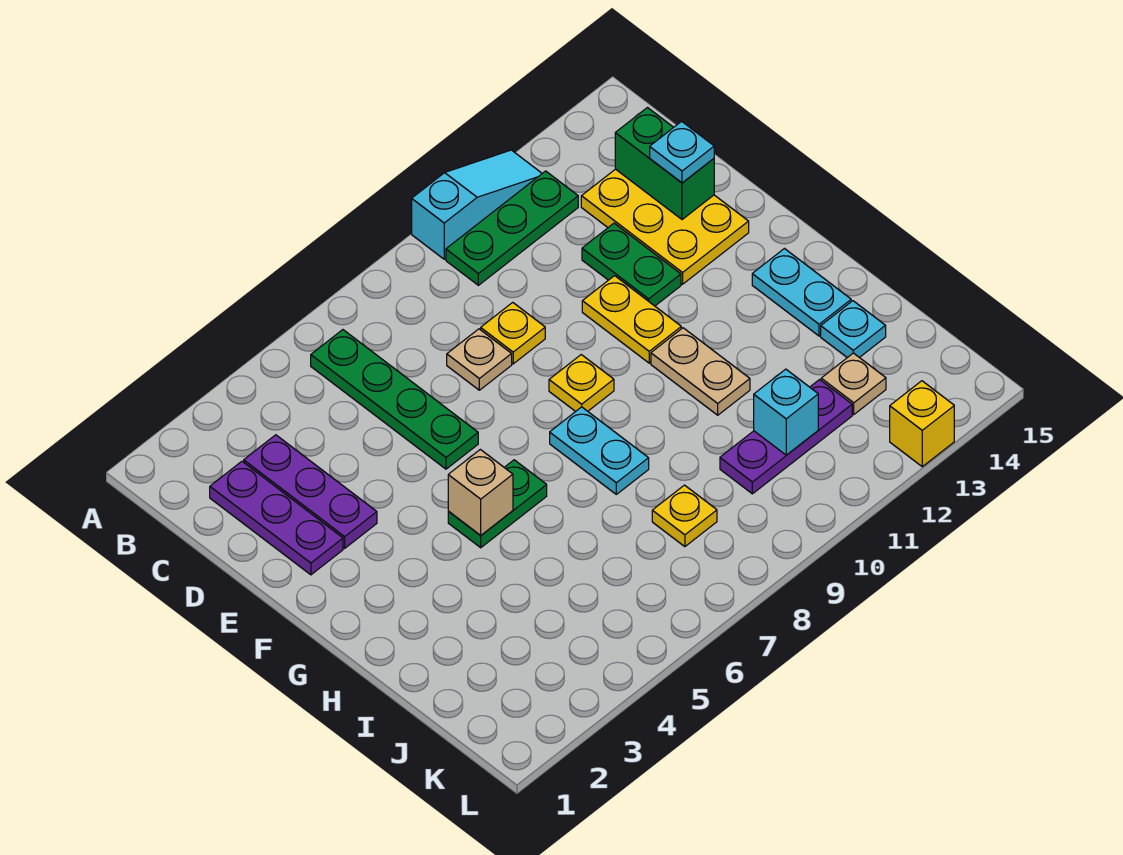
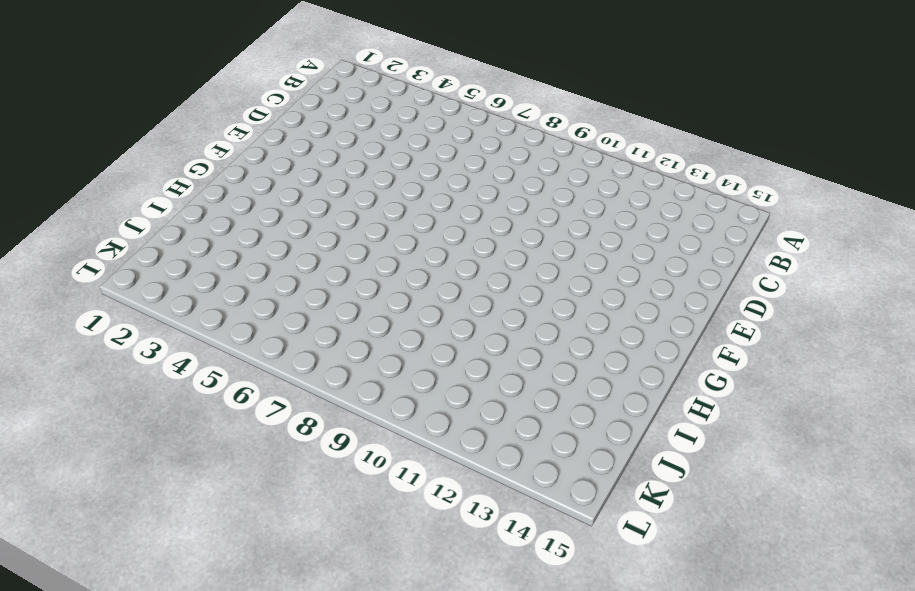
none -> cyan 1x3 slope [412,150,542,259]
none -> green 1x4 plate [311,330,478,469]
none -> green 1x3 plate [446,171,578,285]

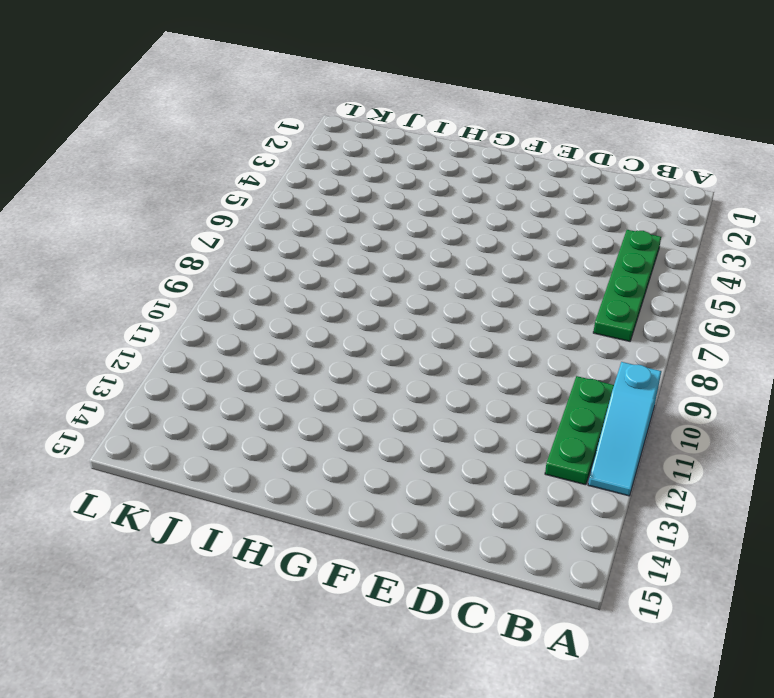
green 1x4 plate [593,230,661,341] -> green 1x4 plate turned to [311,330,478,469]
none -> purple 1x3 plate [210,461,343,575]
none -> purple 1x3 plate [244,435,377,548]
none -> yellow 2x3 plate [581,169,749,284]

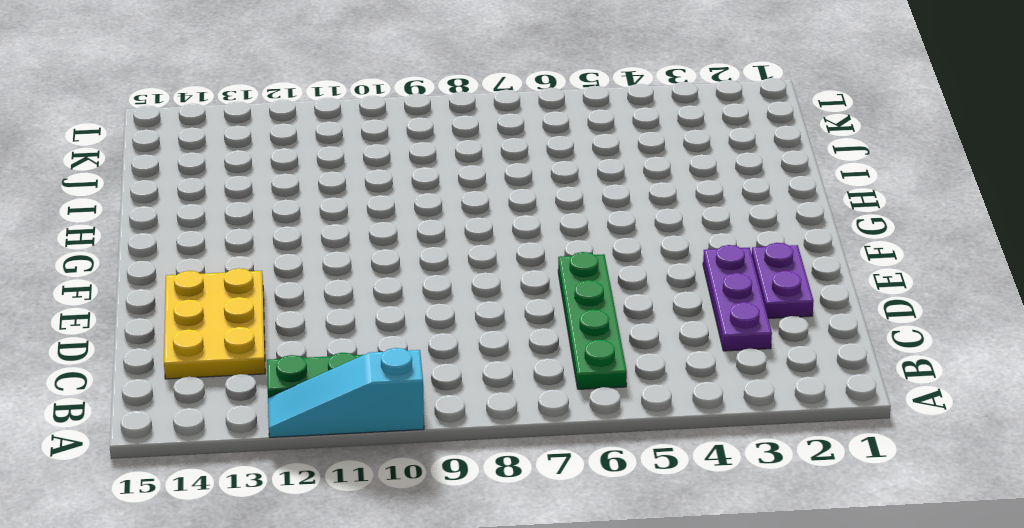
purple 1x2 plate [752,243,814,319] -> purple 1x3 plate [210,461,343,575]
none -> tan 1x1 plate [447,329,512,390]
none -> yellow 1x1 plate [481,302,545,364]
none -> green 1x2 plate [582,223,681,306]

